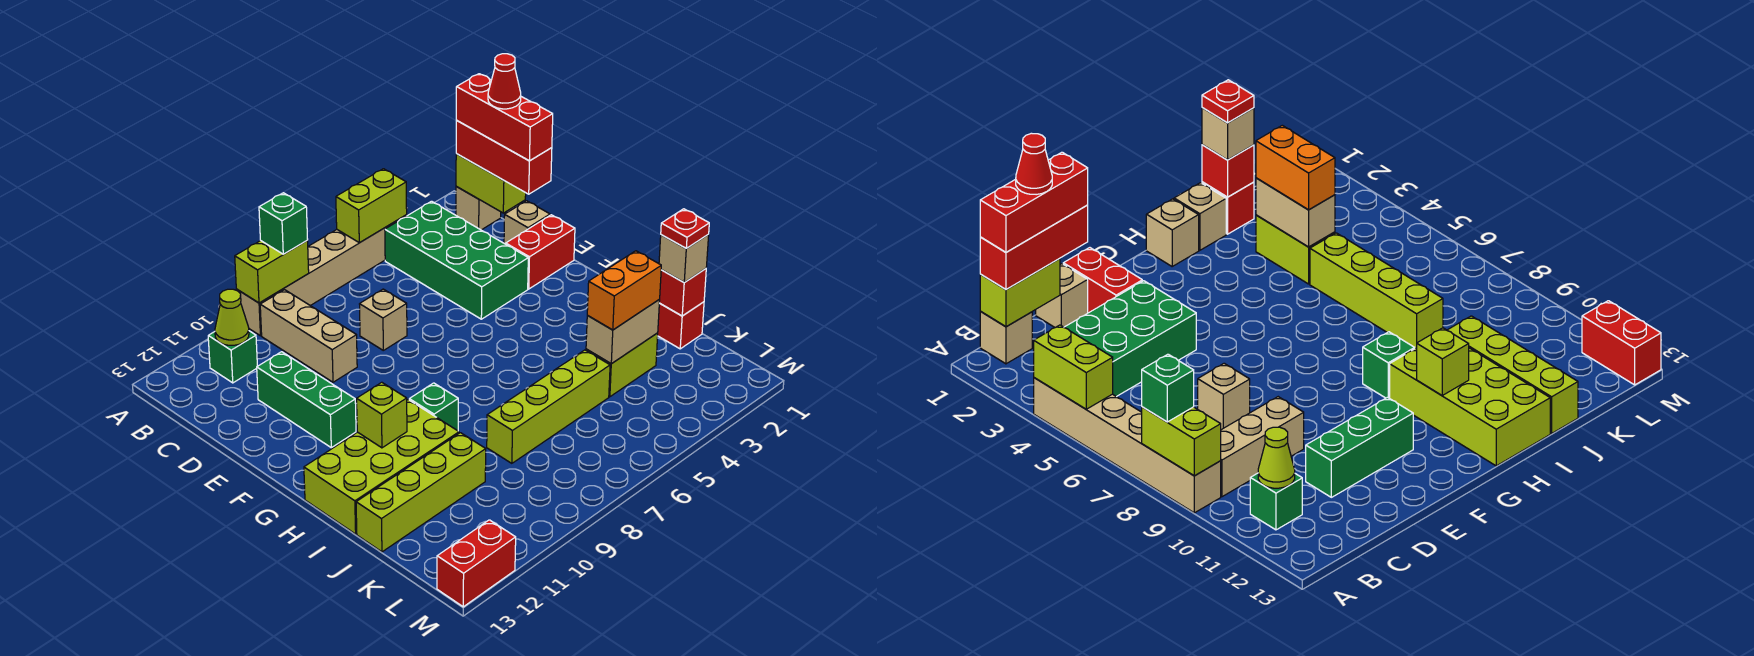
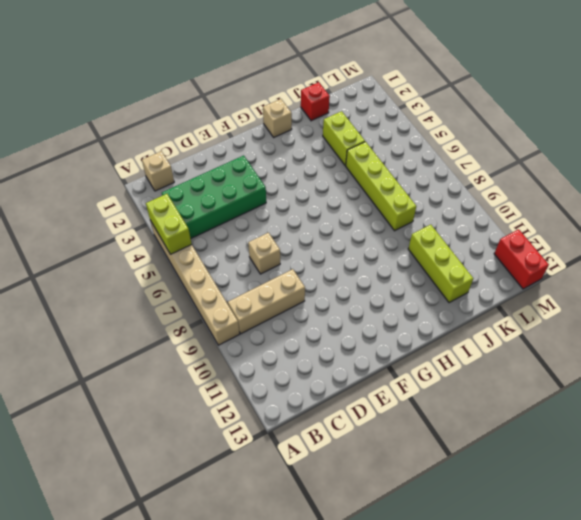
lime 1x3 brick [408,225,473,303] -> lime 1x4 brick [356,433,486,552]
none -> green 1x1 brick [208,331,257,383]
none -> tan 1x1 brick [504,201,550,244]
none -> green 1x3 brick [257,352,356,448]
none -> red 1x2 brick [506,215,575,289]

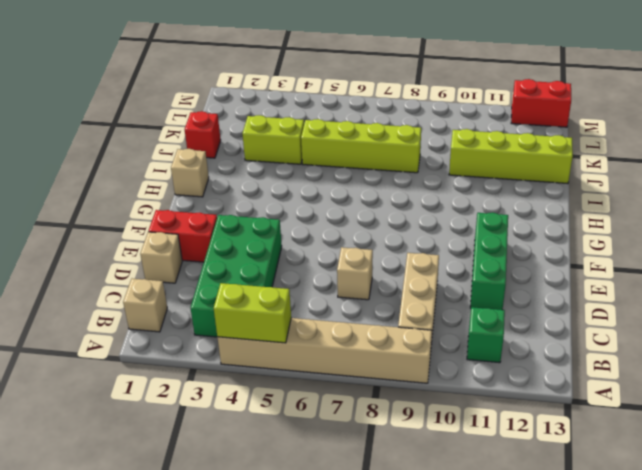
none -> green 1x1 brick [409,383,458,431]
none -> lime 2x4 brick [304,400,459,534]
none -> tan 1x1 brick [1174,183,1226,250]
none -> lime 1x2 brick [235,241,309,303]

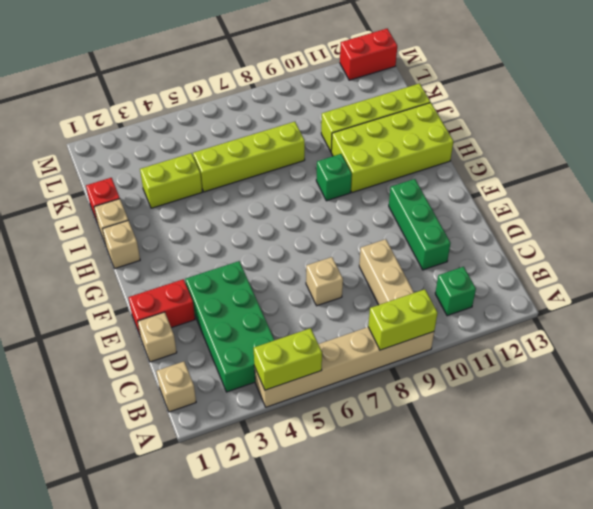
none -> lime 1x2 brick [456,154,526,213]
none -> lime 1x1 cone [215,289,249,345]
none -> lime 1x1 brick [357,382,407,448]
none -> red 1x1 brick [659,269,706,316]

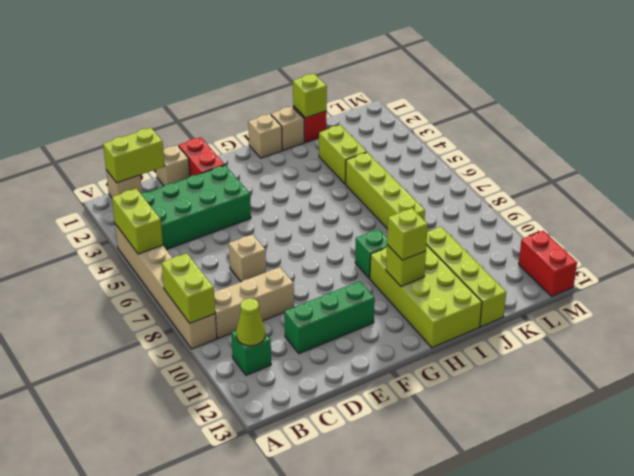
lime 1x1 brick [387,208,428,260] -> none
lime 1x1 brick [293,74,327,118] -> red 1x1 brick [659,269,706,316]
none -> tan 1x2 brick [586,300,660,364]
none -> green 1x1 brick [259,193,308,254]
none -> red 1x3 brick [456,121,552,194]
none -> tan 1x1 brick [659,235,709,282]

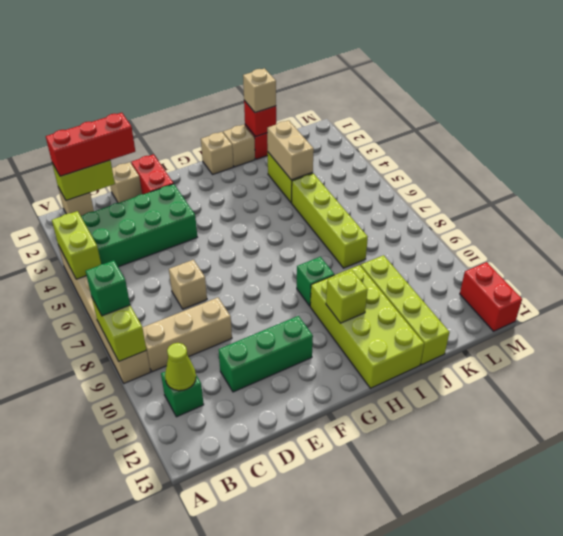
none -> orange 1x2 brick [587,251,661,330]
none -> red 1x3 brick [456,74,553,161]
none -> red 1x1 plate [661,209,709,248]
none -> red 1x1 cone [488,54,521,109]

